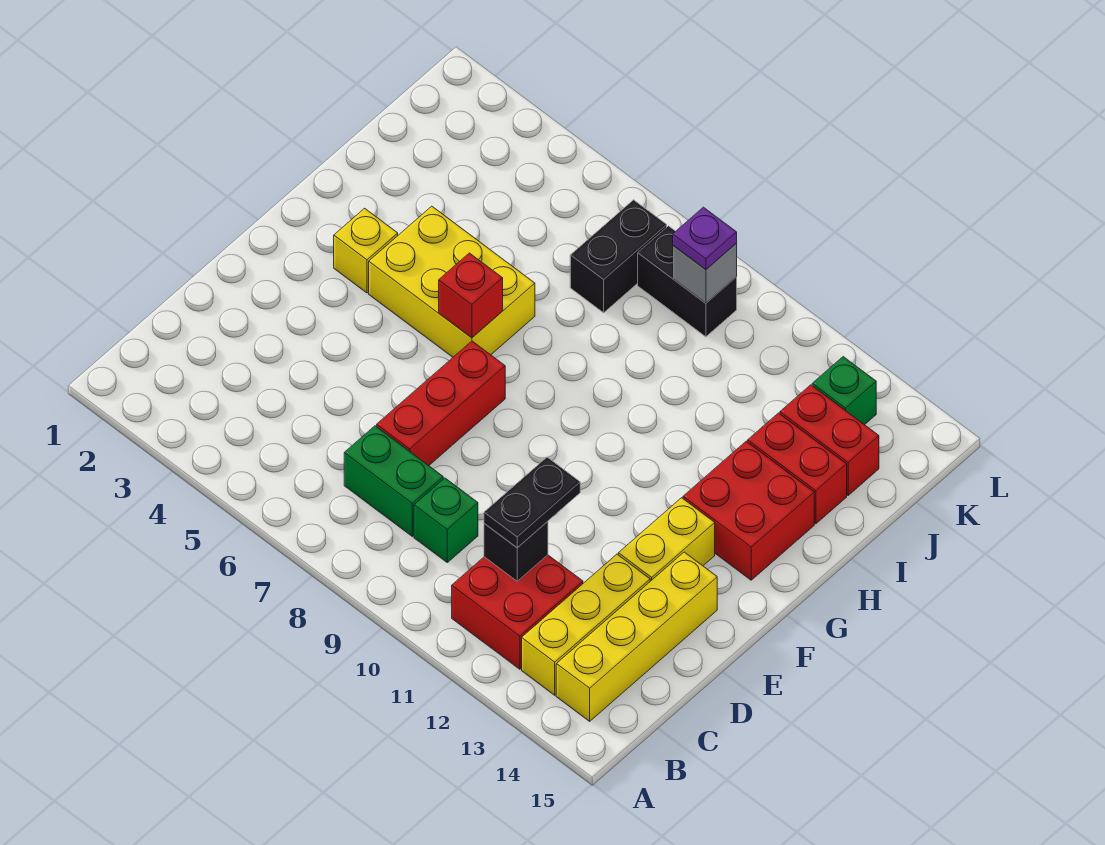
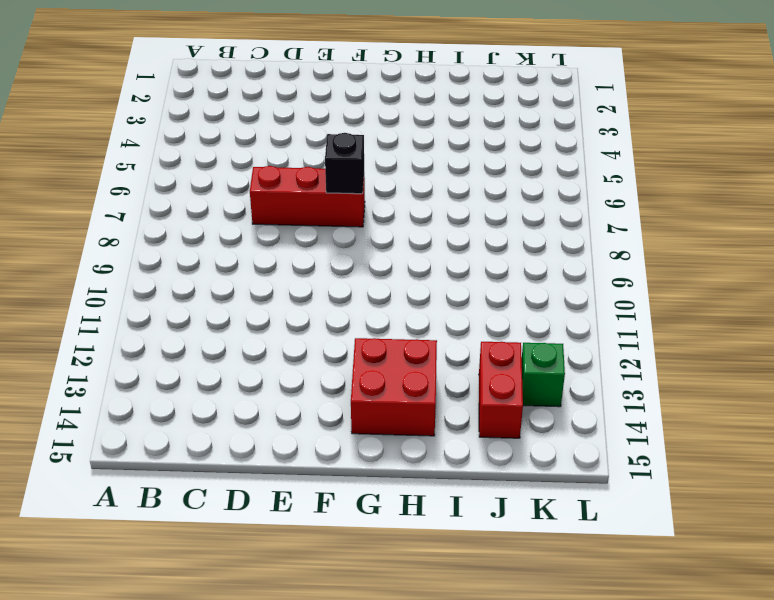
black 1x1 brick [325,133,364,194] -> black 1x1 brick moved to [484,521,548,581]
none -> red 2x2 brick [452,555,583,669]
none -> yellow 1x3 brick [522,554,650,695]
none -> yellow 1x4 brick [556,552,717,721]

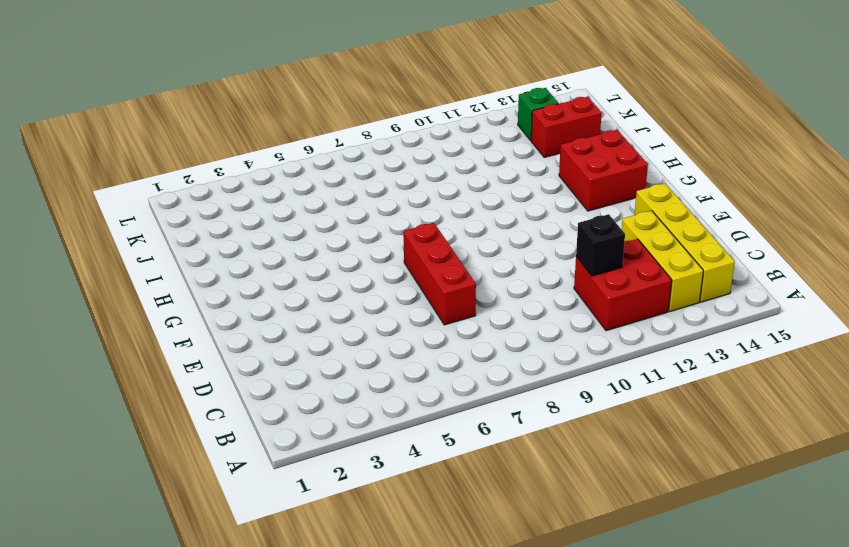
none -> green 1x2 brick [344,426,443,536]
none -> green 1x1 brick [414,478,478,562]
none -> yellow 1x2 brick [618,498,715,581]

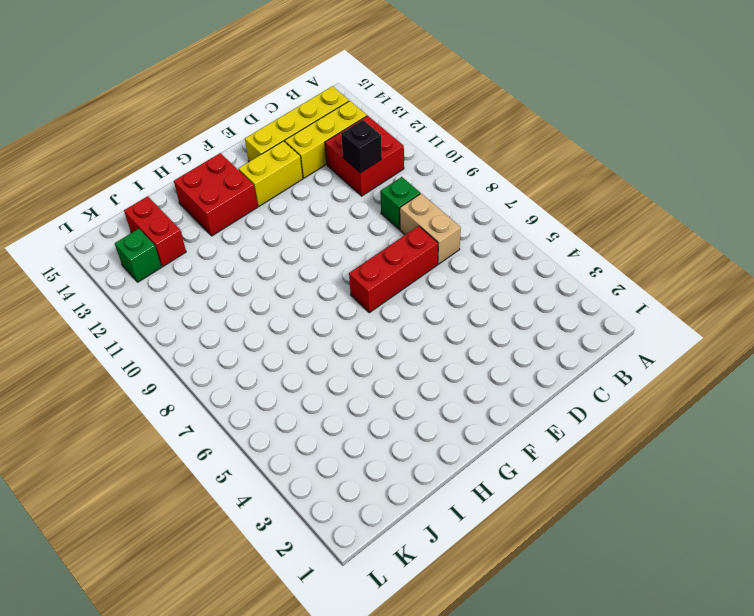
tan 1x2 brick [400,194,461,264] -> green 1x2 brick [344,426,443,536]
none -> yellow 1x1 brick [334,208,398,293]
none -> yellow 2x3 brick [369,206,535,357]
none -> red 1x2 brick [748,413,847,524]

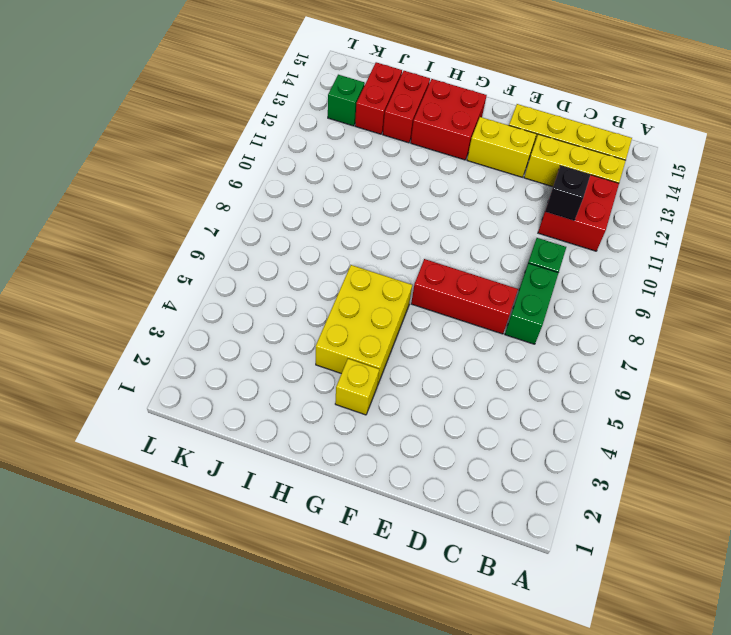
none -> black 1x2 brick [570,200,667,313]
none -> black 1x2 brick [638,226,737,337]
none -> red 1x1 brick [439,253,503,338]

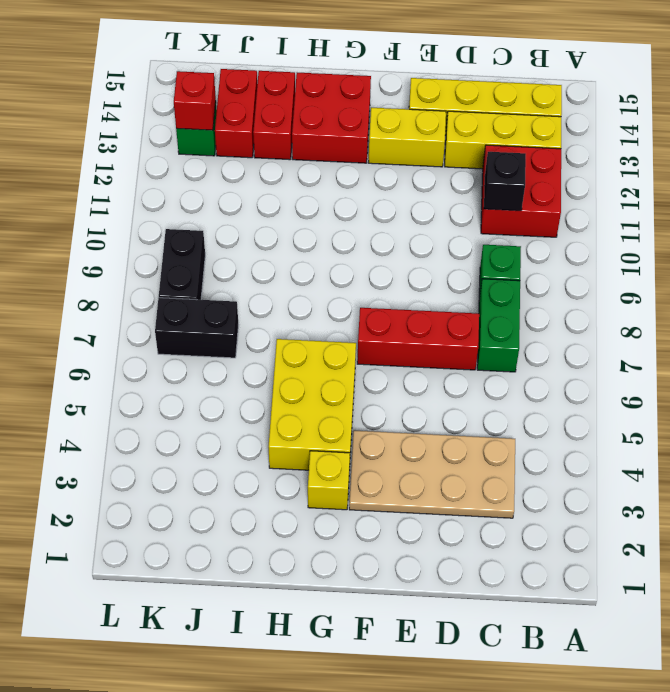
tan 2x4 plate [349,431,515,518] -> none
red 1x1 brick [174,71,216,130] -> red 1x1 brick moved to [439,253,503,338]
none -> grey 1x1 brick [673,243,737,303]
none -> black 1x2 plate [484,457,580,548]
none -> purple 1x1 plate [673,207,737,270]

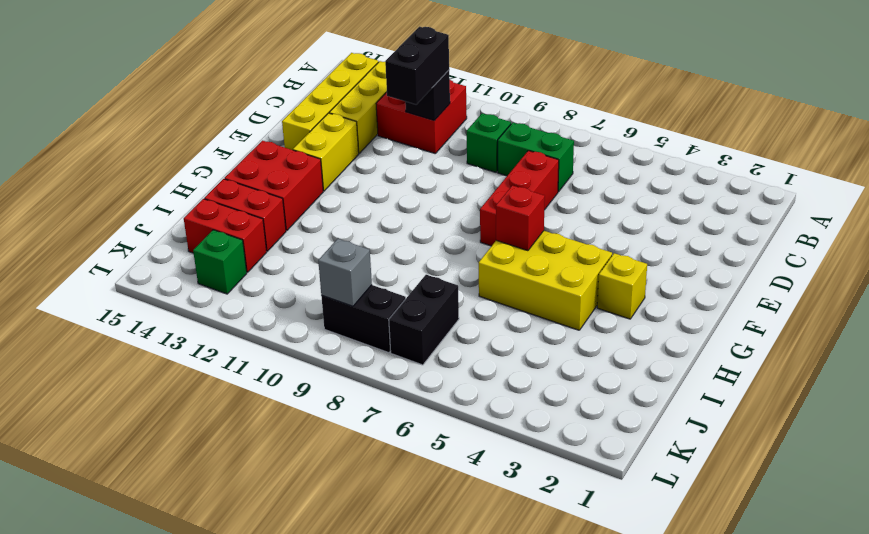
black 1x2 brick [385,27,449,104] -> black 1x2 plate [484,457,580,548]
none -> purple 1x1 plate [673,207,737,270]

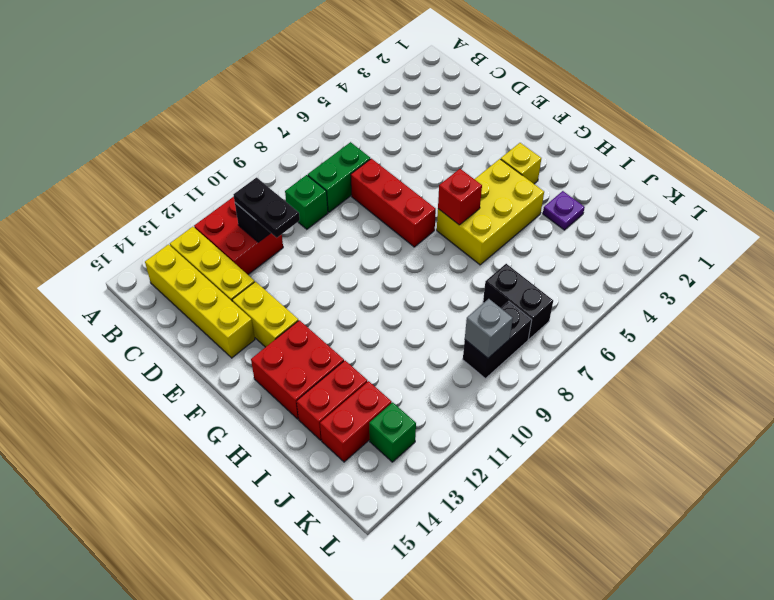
purple 1x1 plate [543,191,585,230] -> purple 1x1 plate moved to [673,207,737,270]

